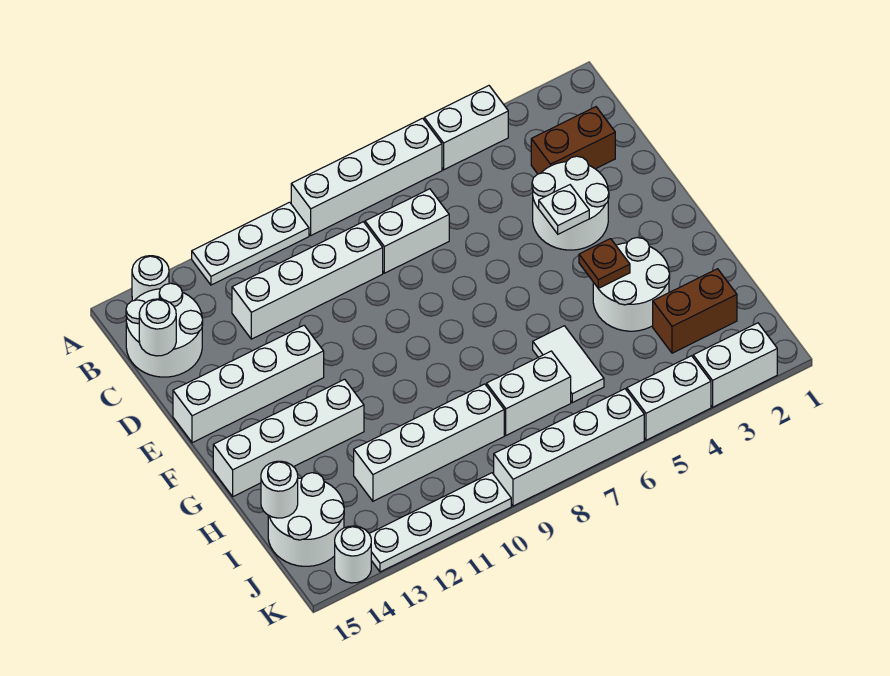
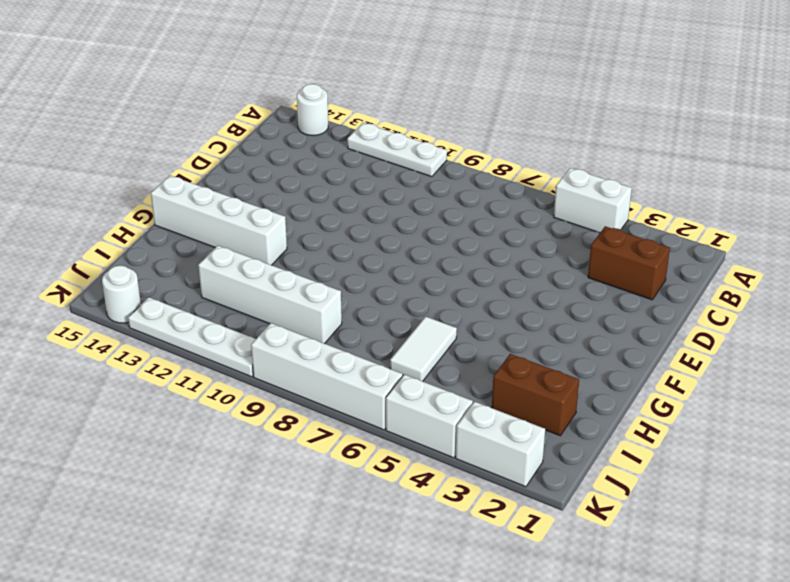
none -> white 1x4 brick [291,118,442,235]
none -> white 2x2 round brick [126,283,203,377]
none -> white 1x2 brick [365,189,449,273]

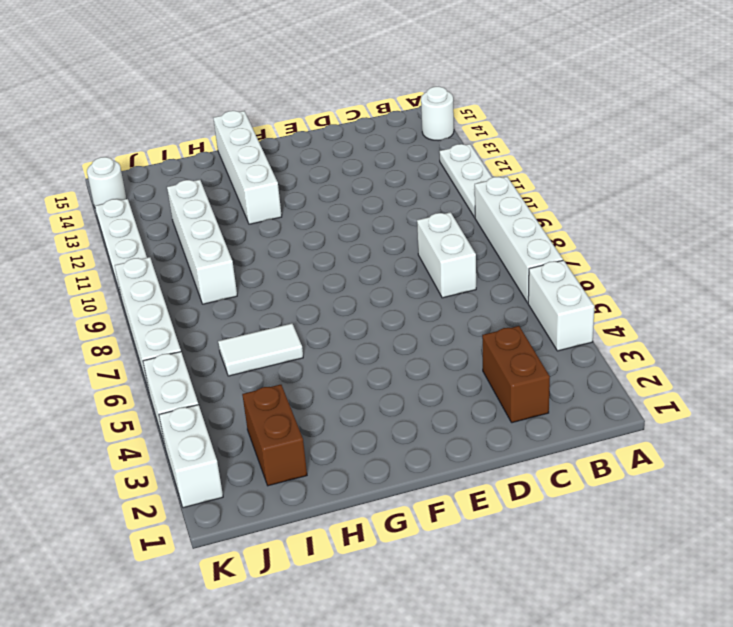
none -> white 2x2 round brick [126,283,203,377]
none -> white 1x4 brick [232,222,383,339]
none -> white 2x2 round brick [532,156,609,250]

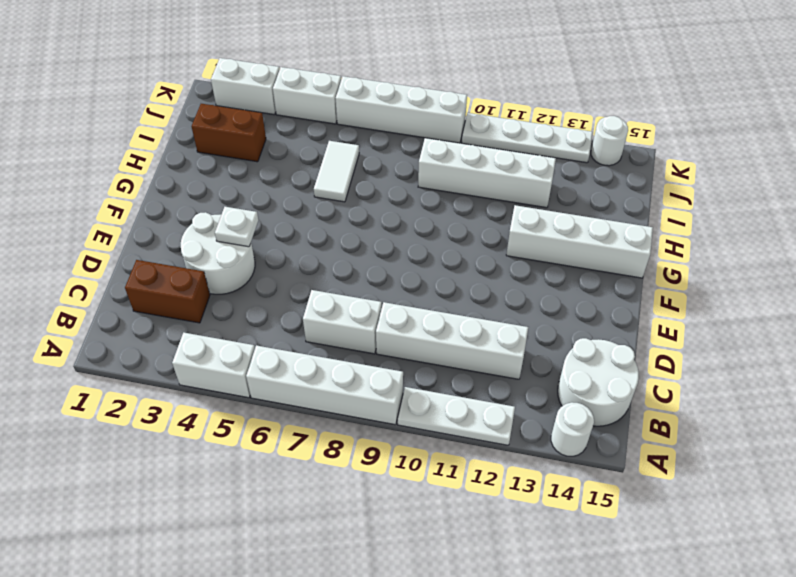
none -> white 1x4 brick [173,326,324,443]
none -> white 2x2 round brick [593,238,670,331]
none -> white 1x2 brick [487,351,571,435]

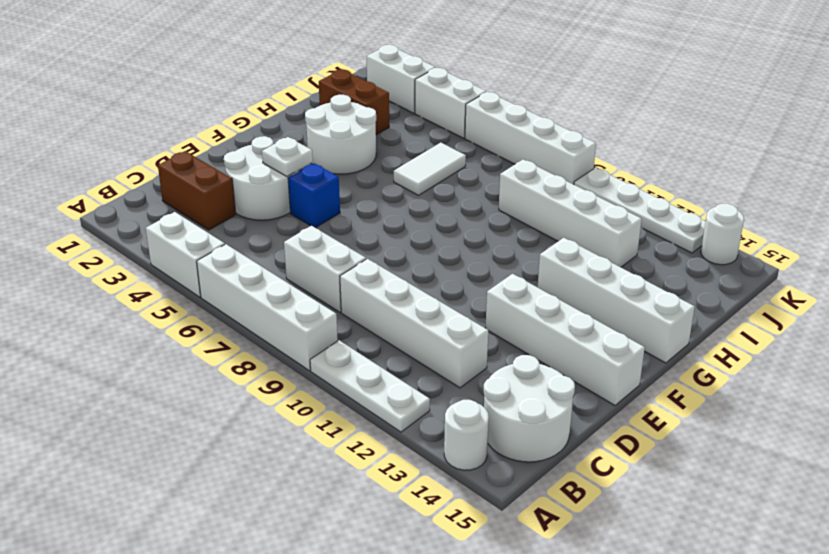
blue 1x1 brick [288,163,340,228] -> none
none -> white 1x2 brick [487,351,571,435]
none -> white 2x2 round brick [268,473,344,566]
none -> white 1x1 round brick [139,299,176,356]

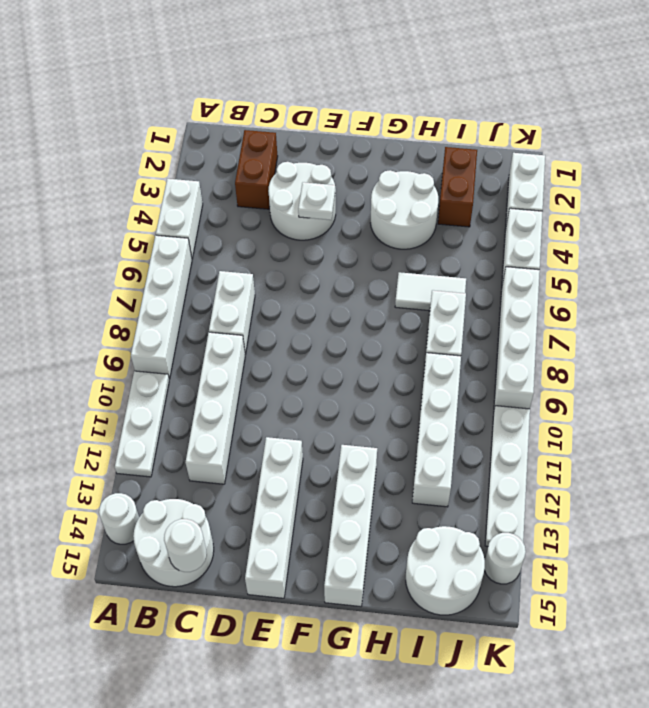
none -> brown 1x1 plate [579,239,630,288]
none -> white 1x1 round brick [261,461,298,518]

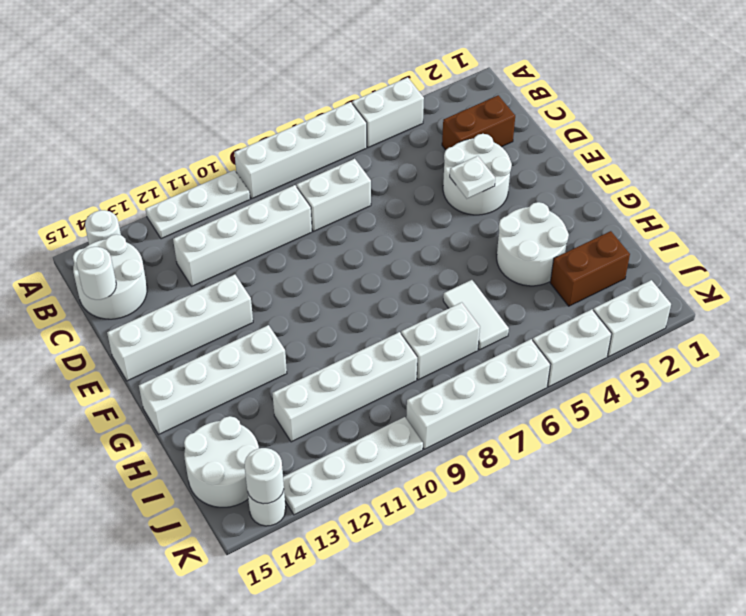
white 1x1 round brick [245,448,284,504] -> white 1x1 round brick moved to [261,461,298,518]
none -> brown 1x1 plate [579,239,630,288]

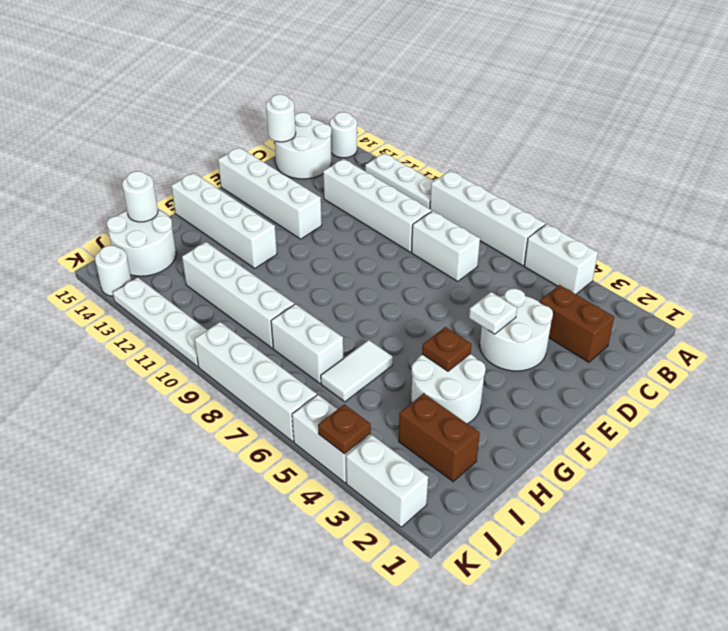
brown 1x1 plate [318,404,371,454] -> none

